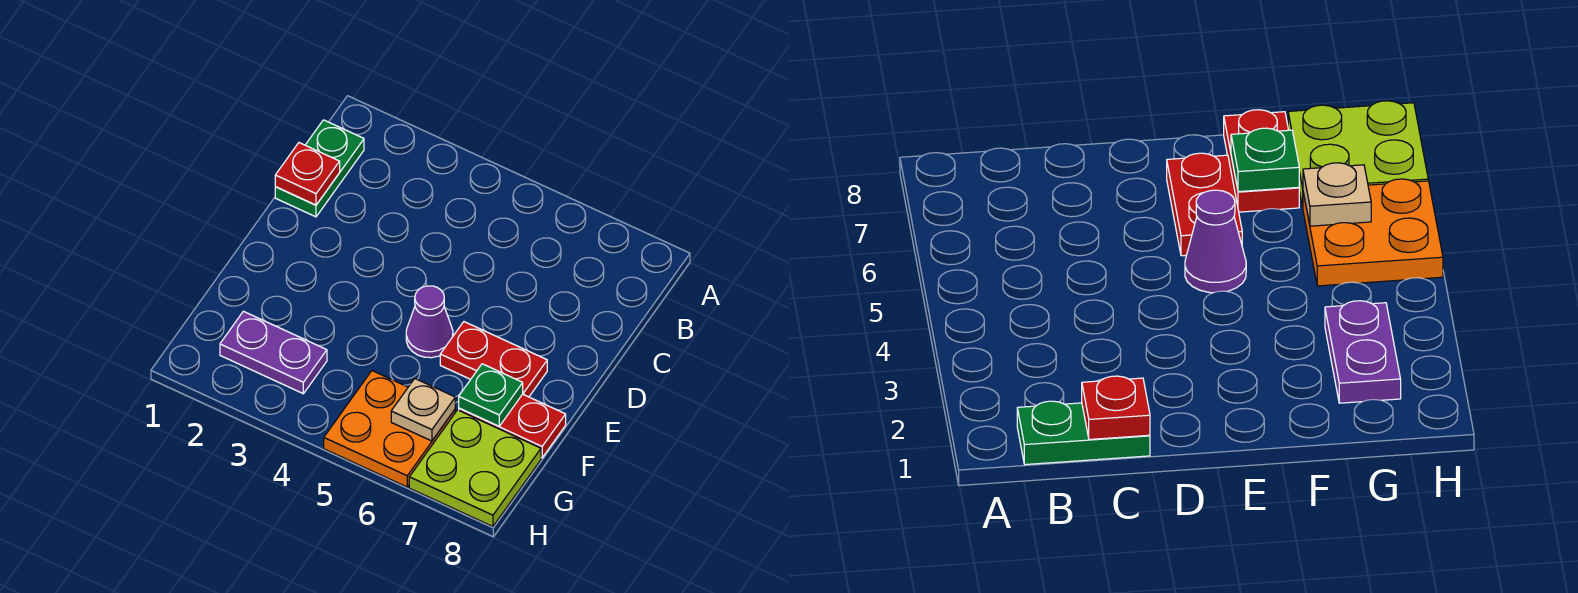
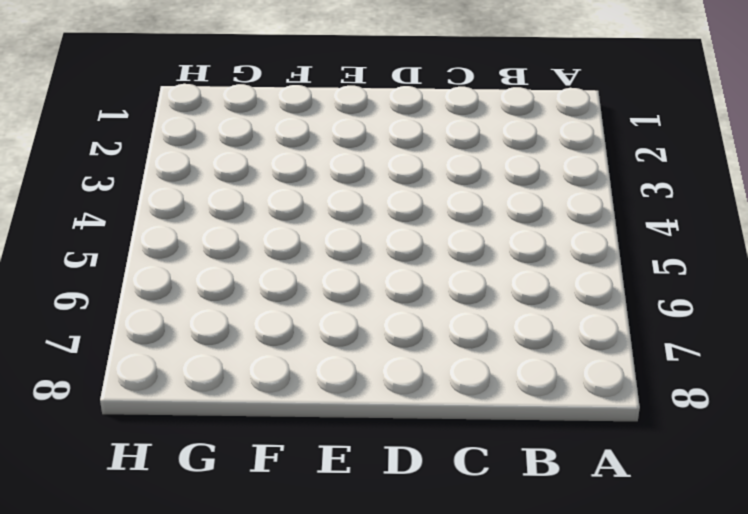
none -> green 1x2 plate [275,120,364,217]
none -> purple 1x1 cone [406,286,453,358]

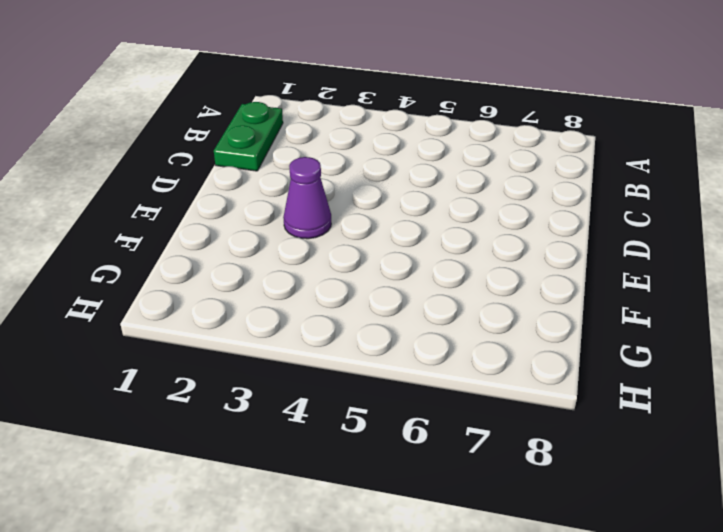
purple 1x1 cone [283,157,331,239] -> purple 1x1 cone moved to [406,286,453,358]
none -> red 1x2 plate [440,322,547,397]
none -> red 1x2 plate [459,394,566,458]

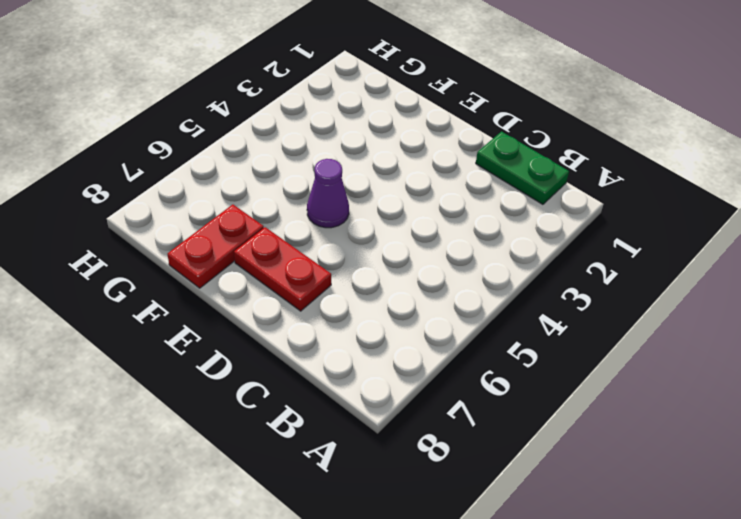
red 1x2 plate [234,227,331,311] -> red 1x2 plate turned to [440,322,547,397]
none -> purple 1x2 plate [220,311,327,394]
none -> orange 2x2 plate [324,371,455,487]

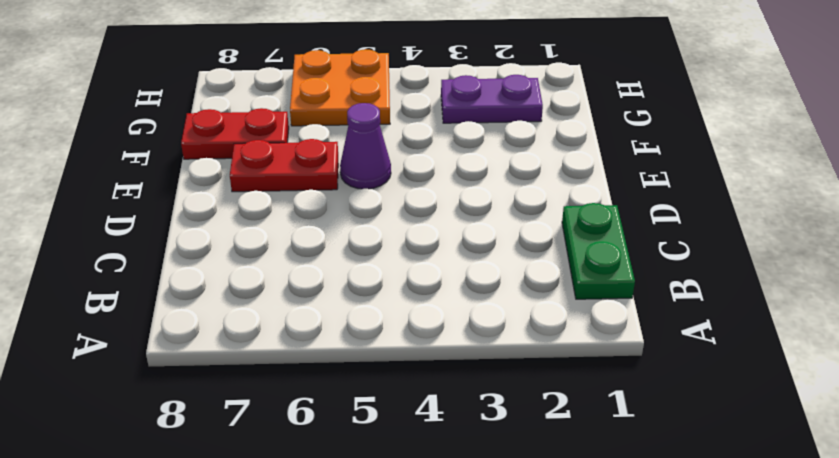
none -> lime 2x2 plate [409,410,541,527]
none -> red 1x1 plate [275,143,340,205]

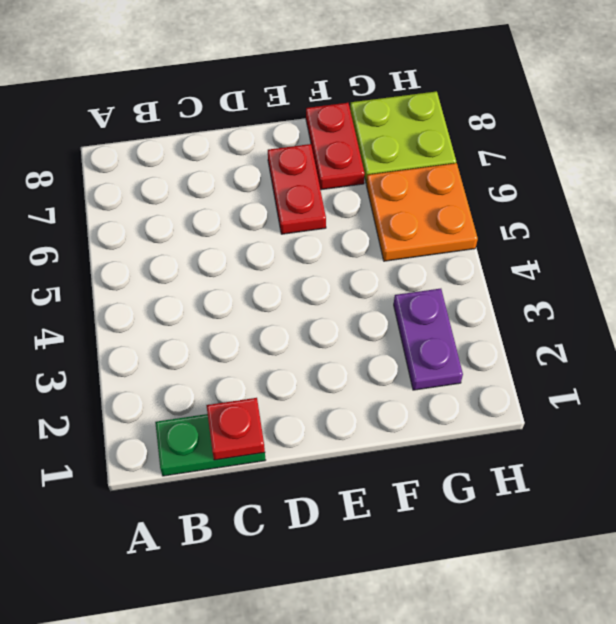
none -> purple 1x1 cone [406,286,453,358]
none -> green 1x1 plate [459,364,523,426]

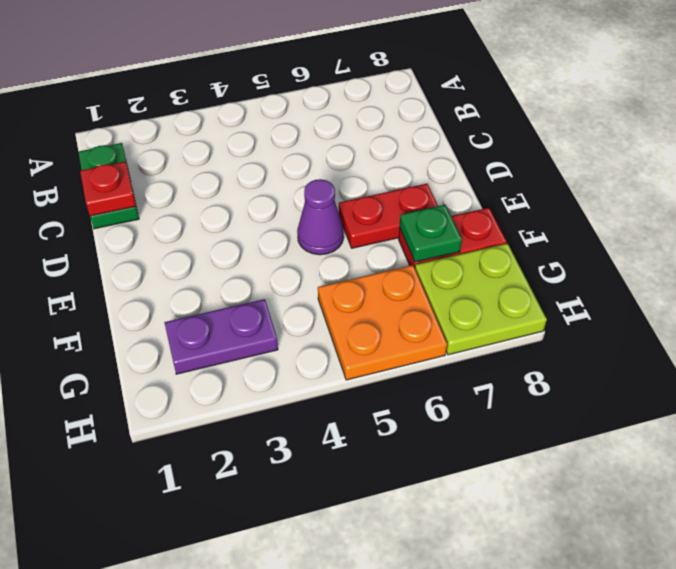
none -> tan 1x1 plate [391,379,455,441]

